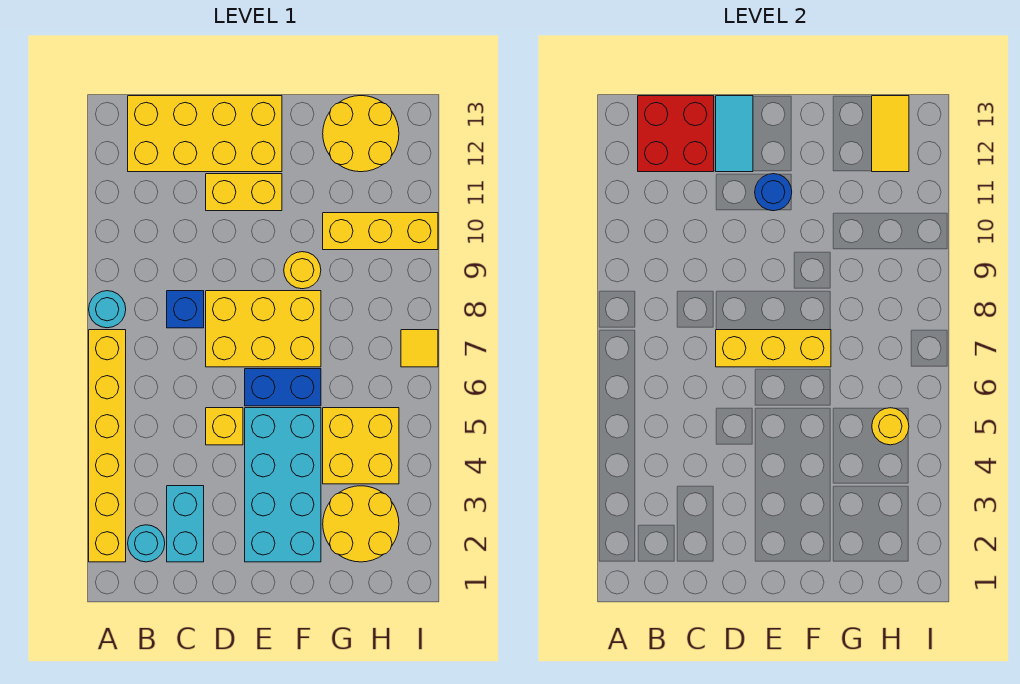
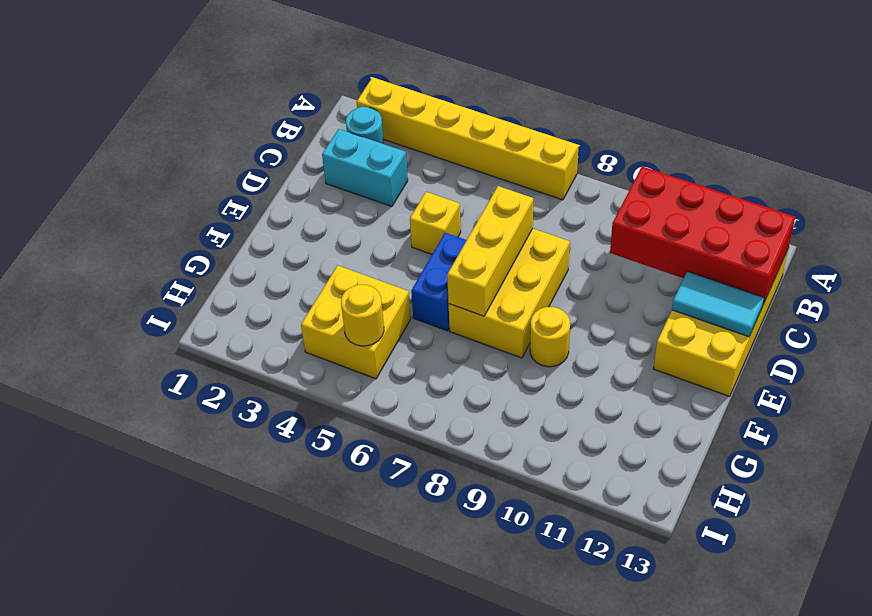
red 2x4 brick [610,166,795,304] -> red 2x2 brick [638,96,714,172]
none -> cyan 1x1 round brick [89,291,126,328]
none -> blue 1x1 brick [167,291,204,328]
none -> yellow 1x2 brick [206,174,282,211]

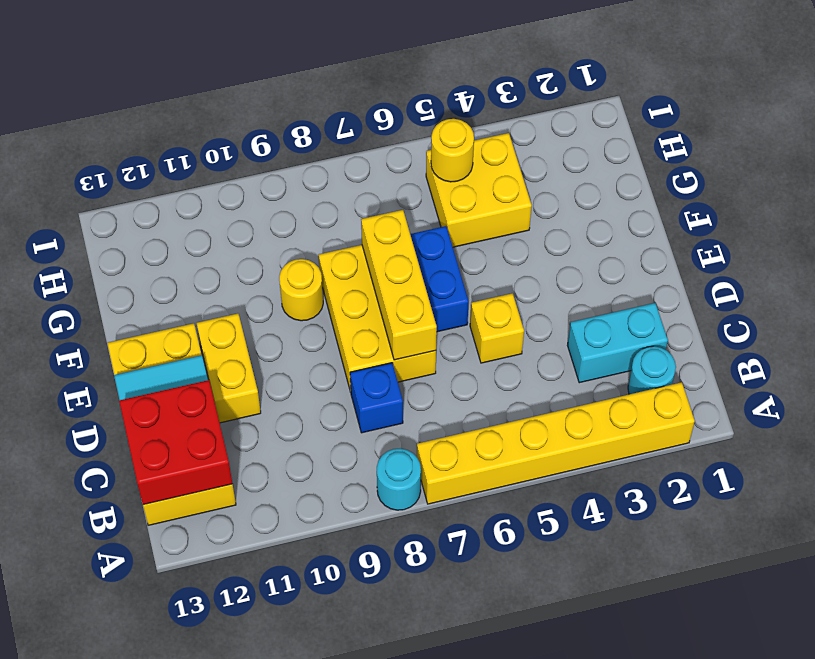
none -> cyan 2x4 brick [245,408,321,562]
none -> yellow 2x2 round brick [323,486,399,562]
none -> yellow 1x3 brick [323,213,438,250]

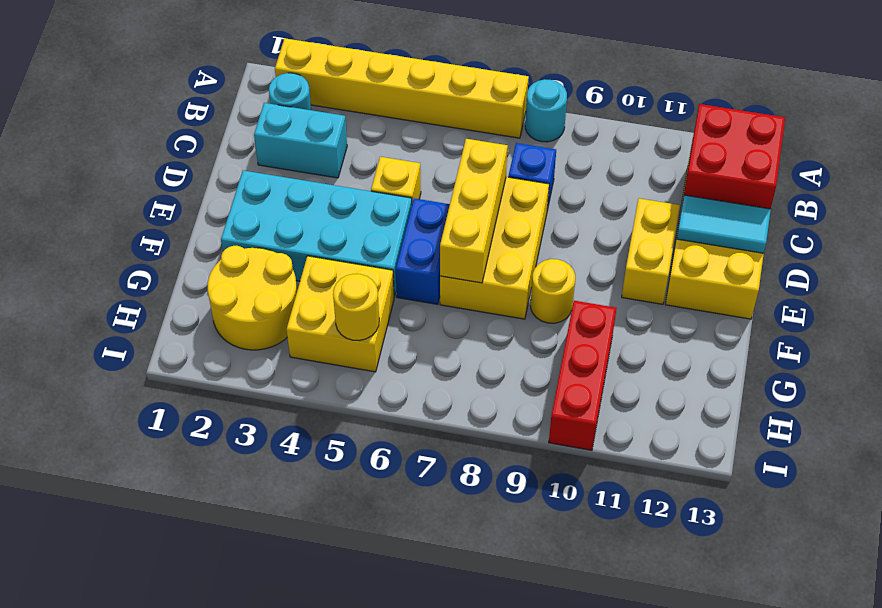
red 1x3 brick [549,301,616,450] -> yellow 1x3 brick [323,213,438,250]
none -> yellow 2x2 round brick [323,96,399,172]
none -> yellow 1x1 tile [401,330,438,367]
none -> blue 1x1 round brick [755,174,792,211]

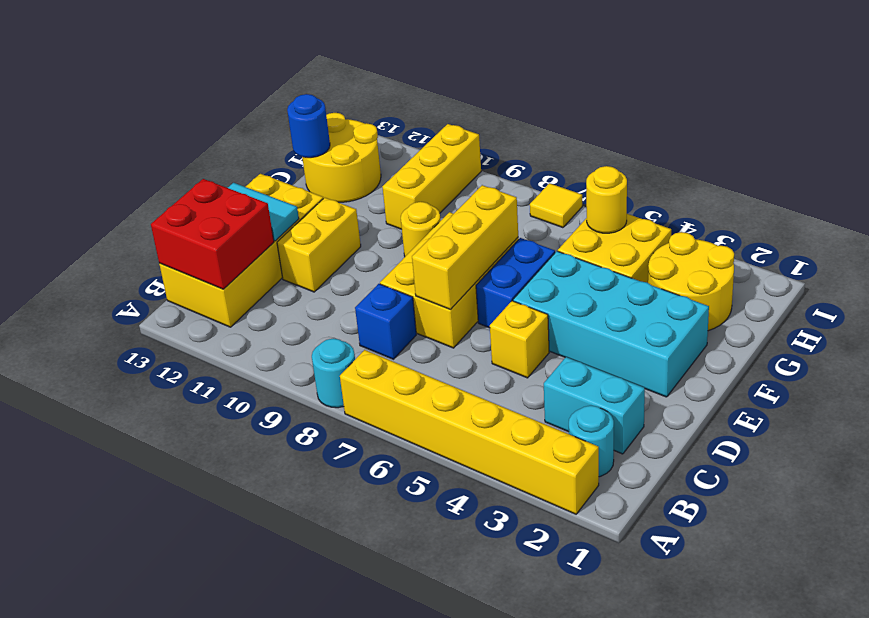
blue 1x1 round brick [287,94,330,158] -> blue 1x1 round brick moved to [755,174,792,211]
none -> yellow 1x2 tile [872,96,909,172]

